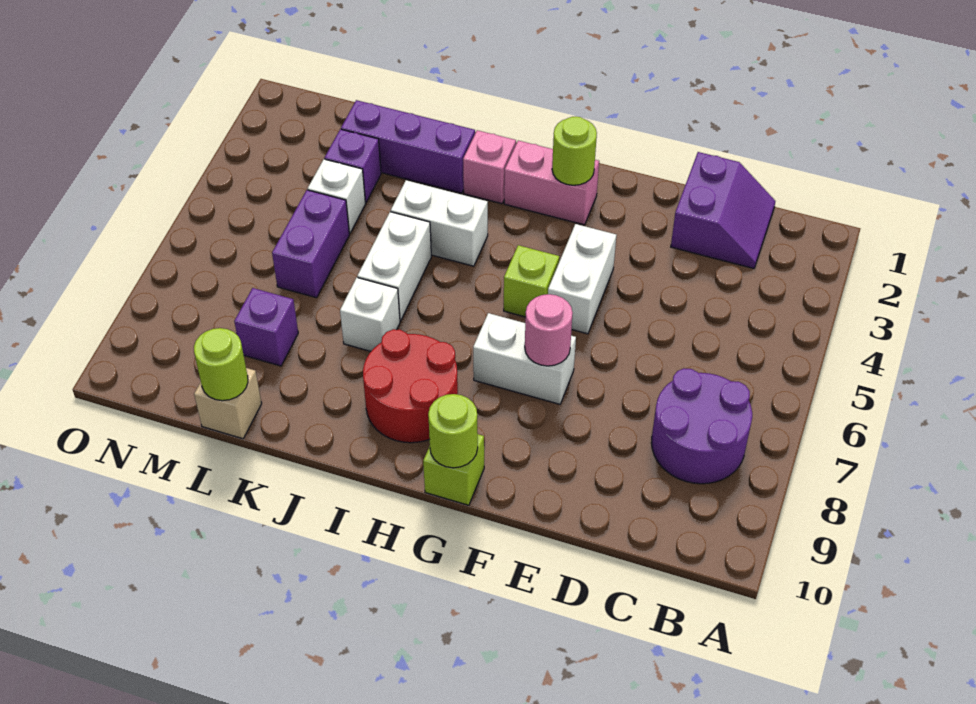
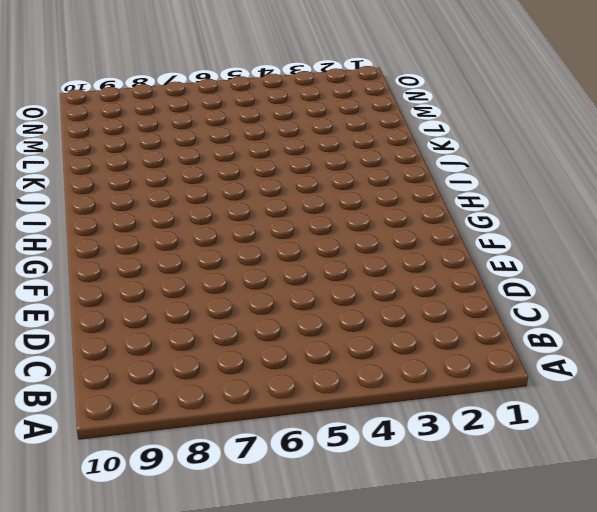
none -> purple 2x2 round brick [651,368,752,484]
none -> purple 2x2 slope [671,152,776,268]
none -> white 1x2 brick [548,224,616,334]

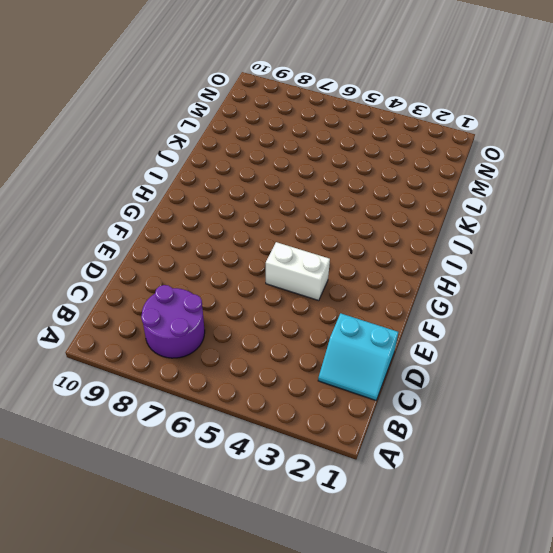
cyan 2x2 slope [318,313,398,400] -> purple 2x2 slope [671,152,776,268]
none -> white 1x2 brick [473,313,576,404]
none -> pink 1x2 brick [504,141,599,225]
none -> lime 1x1 brick [504,245,559,317]

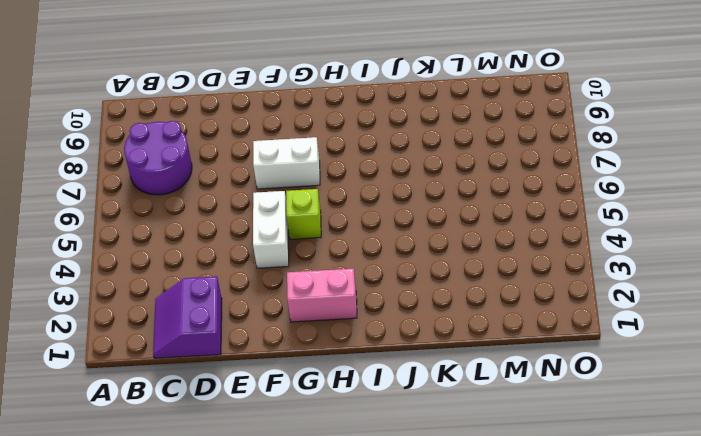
none -> lime 1x1 brick [423,434,484,505]
none -> red 2x2 round brick [363,329,458,443]
none -> pink 1x1 brick [463,130,516,204]

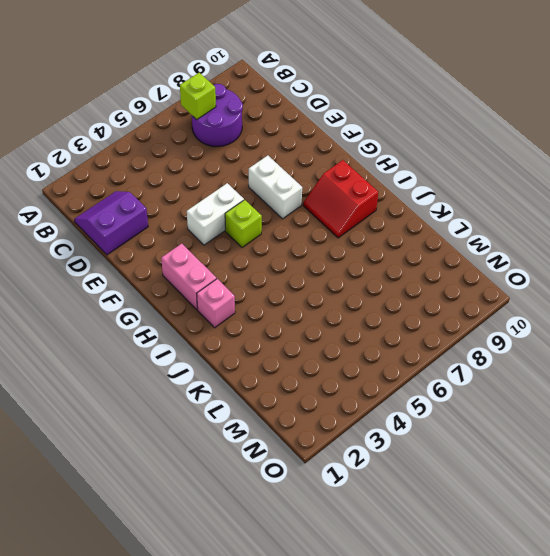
lime 1x1 brick [180,73,216,119] -> lime 1x1 brick moved to [423,434,484,505]
red 2x2 slope [303,160,378,238] -> red 2x2 round brick [363,329,458,443]
none -> white 1x2 brick [391,180,488,266]
none -> purple 1x3 brick [341,100,475,193]
none -> white 1x2 brick [357,212,431,321]

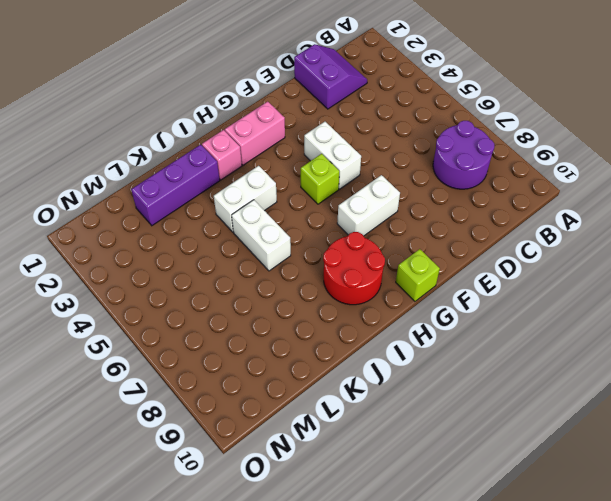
none -> white 1x1 brick [340,278,400,351]
none -> purple 1x1 brick [325,129,381,203]
none -> white 1x1 brick [308,159,365,233]

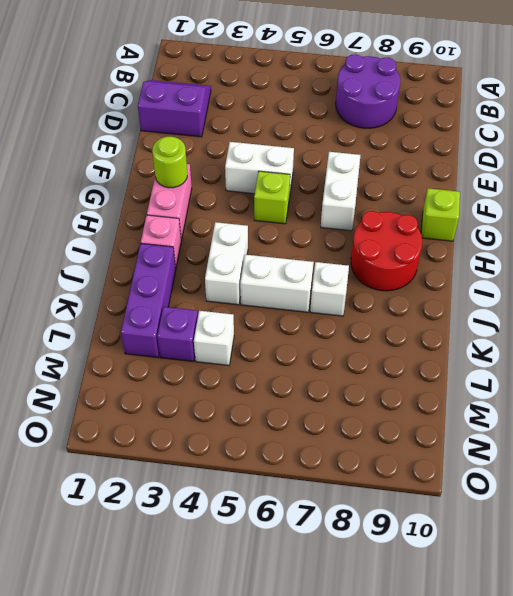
none -> purple 1x2 brick [272,190,349,298]
none -> purple 1x1 brick [234,288,298,366]
none -> tan 1x1 brick [194,368,262,439]

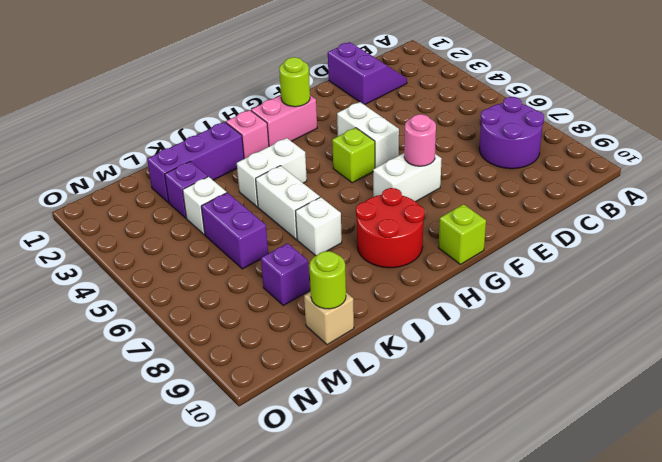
none -> lime 1x1 round brick [428,394,478,468]

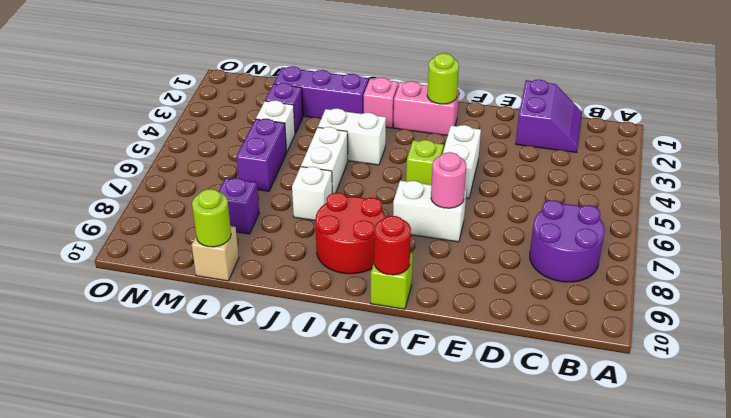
red 1x1 round brick [374,216,411,275] -> lime 1x1 round brick [428,394,478,468]

